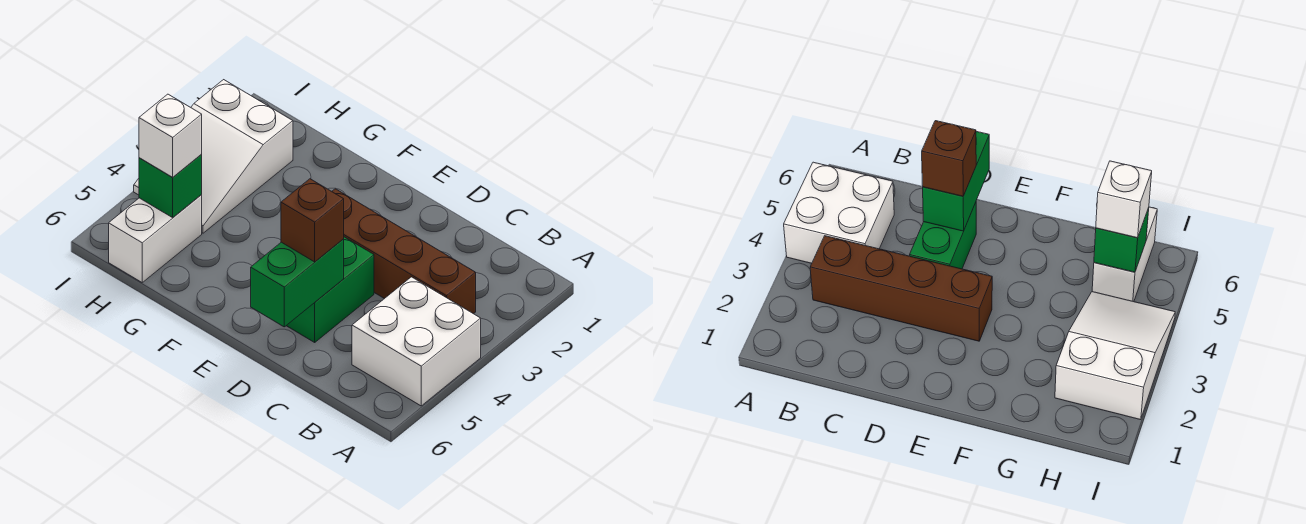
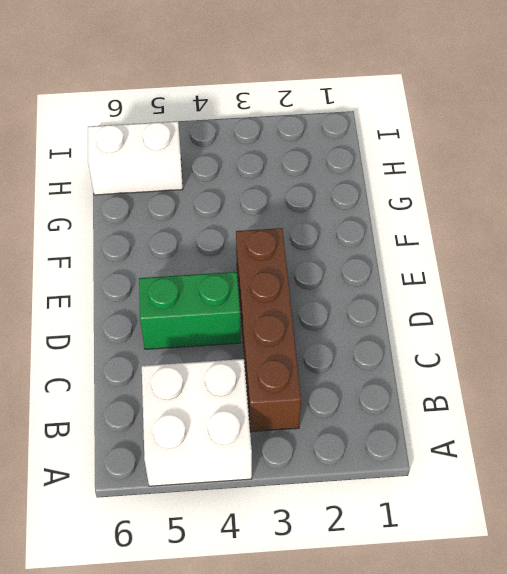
none -> white 2x3 slope [134,80,293,233]
none -> green 1x2 brick [251,239,344,327]

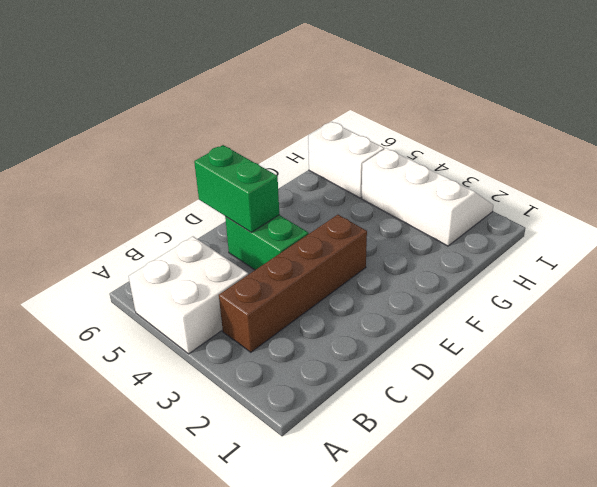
white 2x3 slope [361,148,494,246] -> white 2x3 slope turned to [134,80,293,233]
none -> green 1x1 brick [139,154,202,218]
none -> brown 1x1 brick [281,179,344,262]

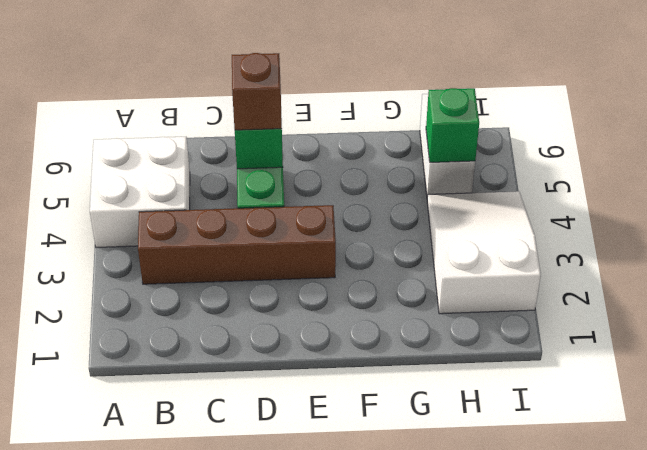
none -> white 1x1 brick [139,94,202,177]

